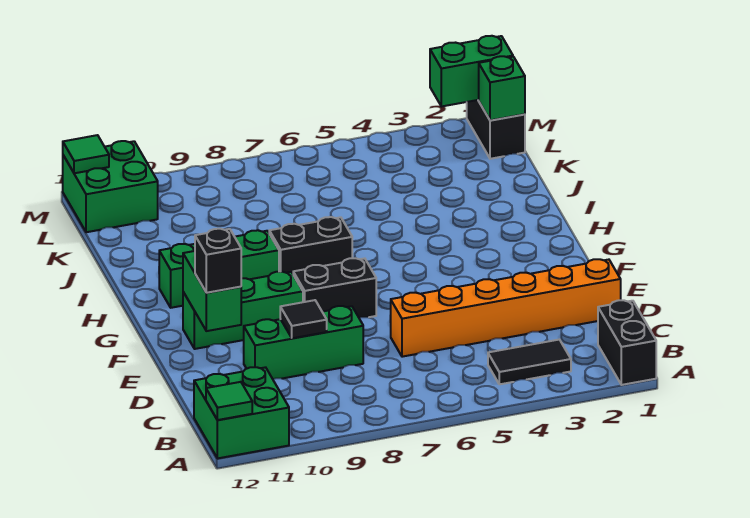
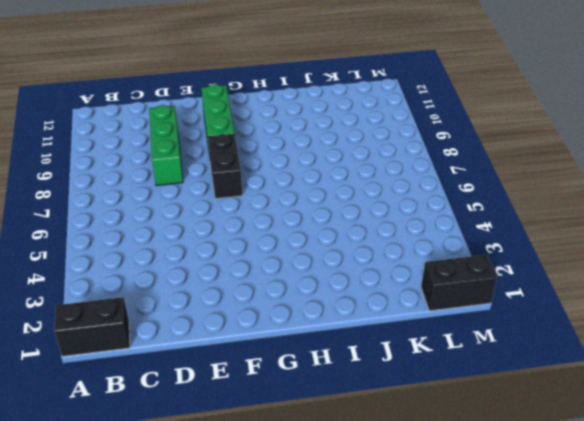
none -> green 2x2 brick [194,367,289,458]
none -> black 1x2 tile [488,340,571,384]
none -> orange 1x6 brick [391,259,621,357]

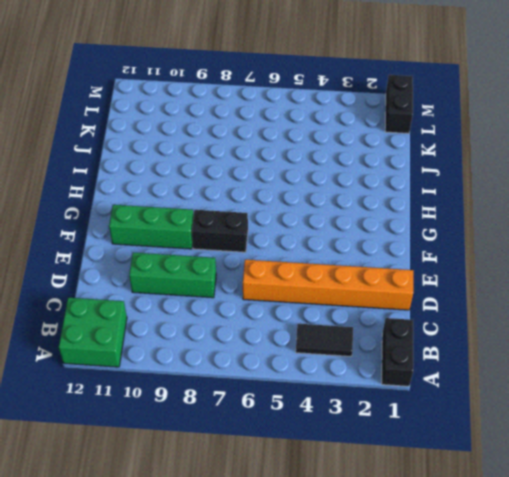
none -> black 1x2 brick [269,217,352,273]
none -> green 1x3 brick [159,230,279,308]
none -> green 2x2 brick [63,141,158,232]

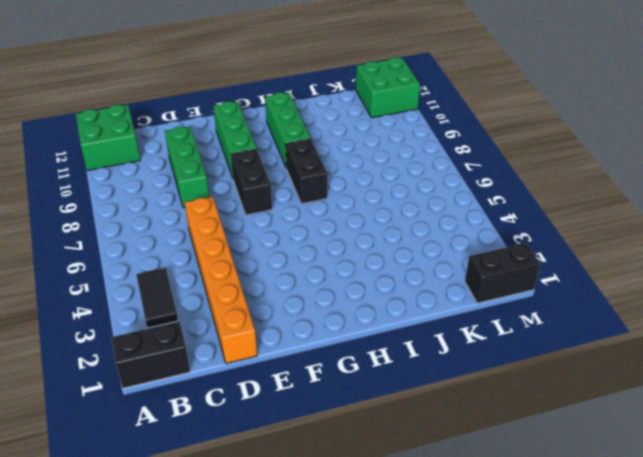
none -> green 1x1 tile [206,382,252,420]
none -> black 1x1 tile [280,300,327,338]
none -> green 1x2 brick [183,251,241,331]

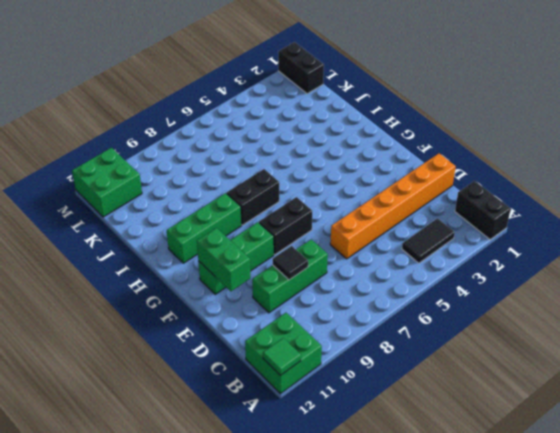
none -> green 1x1 brick [479,56,525,120]
none -> green 1x2 brick [430,36,513,107]
none -> green 1x1 tile [63,135,109,173]

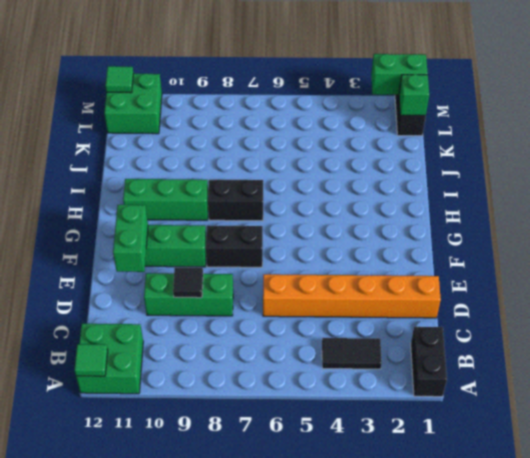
none -> black 1x1 brick [195,229,241,293]

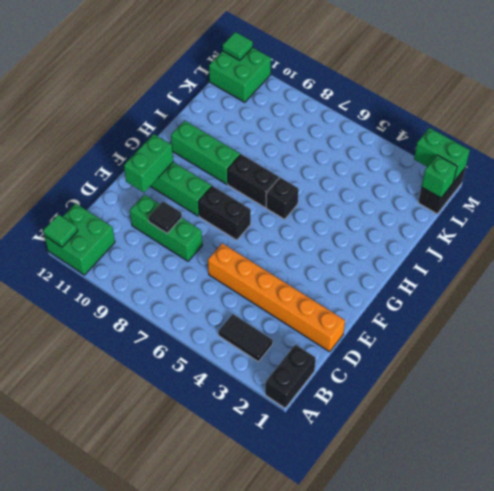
black 1x1 brick [266,178,299,219] -> black 1x1 brick moved to [195,229,241,293]

